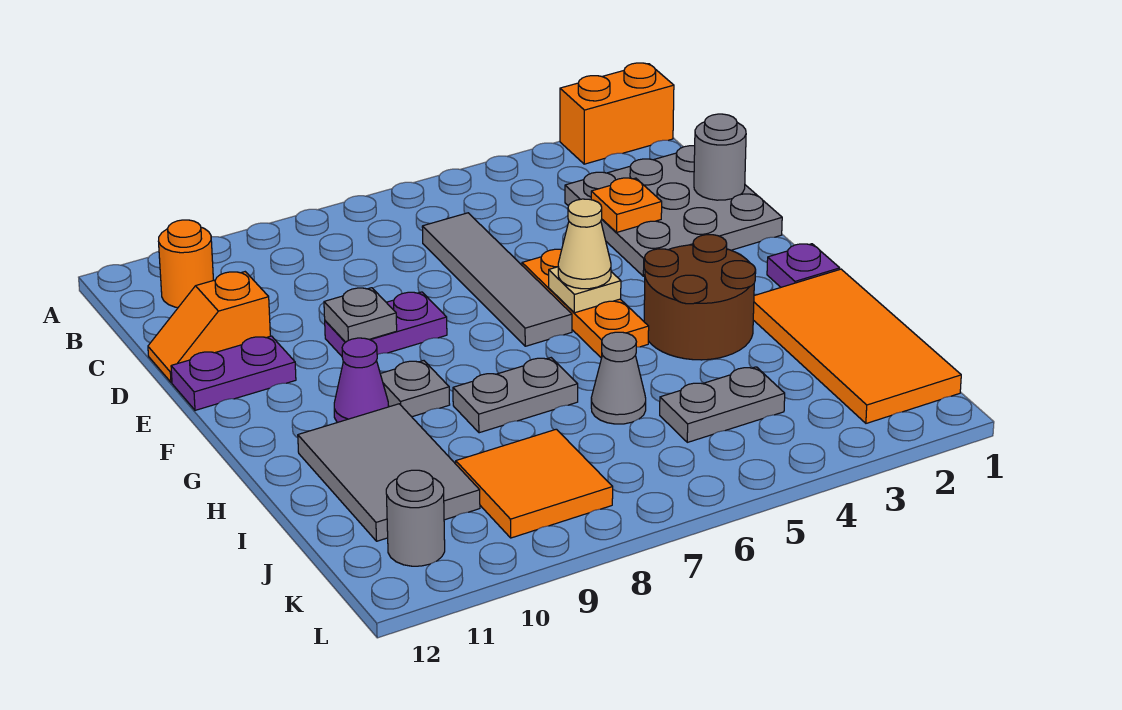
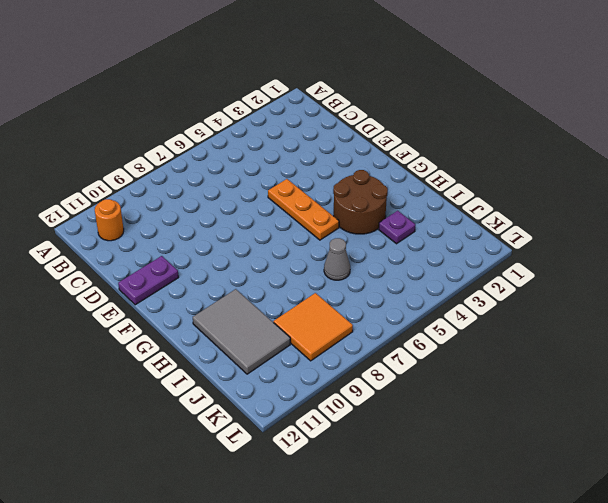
purple 1x1 plate [379,211,415,244] -> purple 1x1 plate moved to [767,244,840,287]
none -> orange 1x2 brick [560,63,674,164]
none -> grey 3x3 plate [565,146,782,276]
none -> grey 1x4 tile [422,213,572,346]

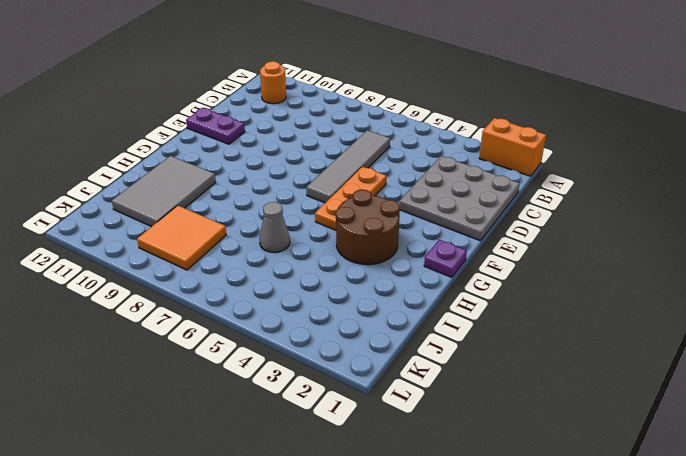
none -> orange 1x2 slope [148,272,270,382]
none -> purple 1x2 plate [325,292,447,356]
none -> grey 1x1 plate [380,361,450,417]

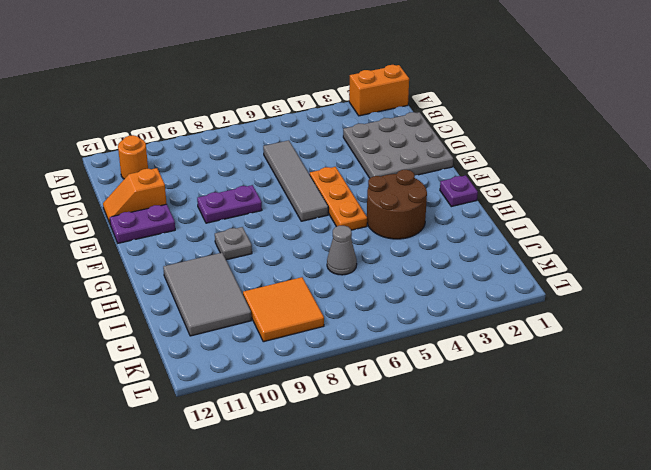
none -> purple 1x1 cone [334,338,389,423]
none -> orange 2x4 tile [753,269,961,423]
none -> grey 1x2 plate [453,358,578,433]

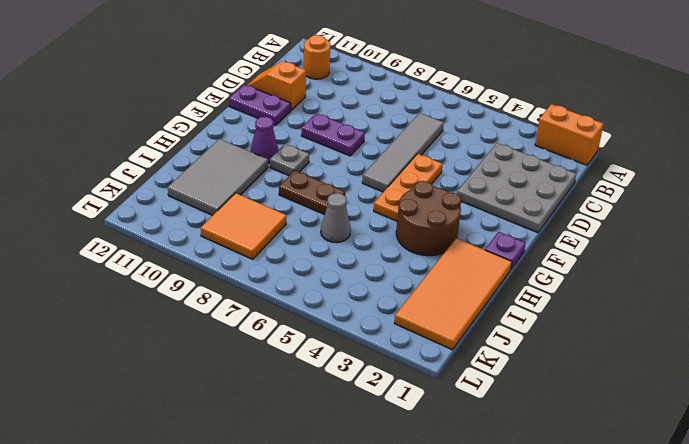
brown 1x2 plate [279,170,345,215] -> grey 1x2 plate [453,358,578,433]
none -> grey 1x2 plate [660,367,785,442]
none -> grey 1x1 round brick [386,470,445,566]
none -> grey 1x1 round brick [694,114,746,200]

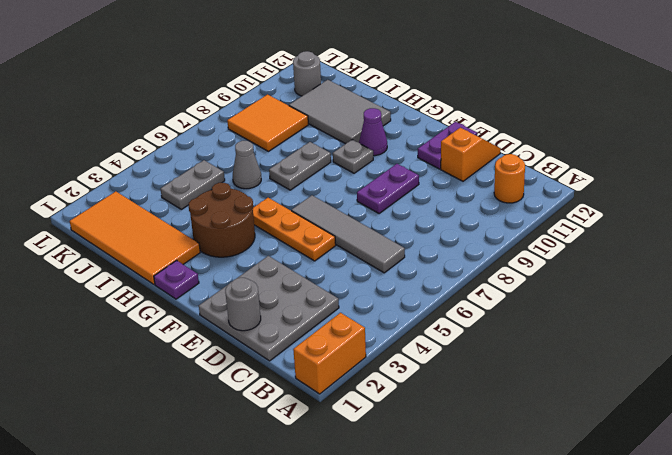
none -> orange 1x1 plate [591,178,662,232]
none -> grey 1x1 plate [324,288,397,342]
none -> tan 1x1 plate [549,267,621,313]

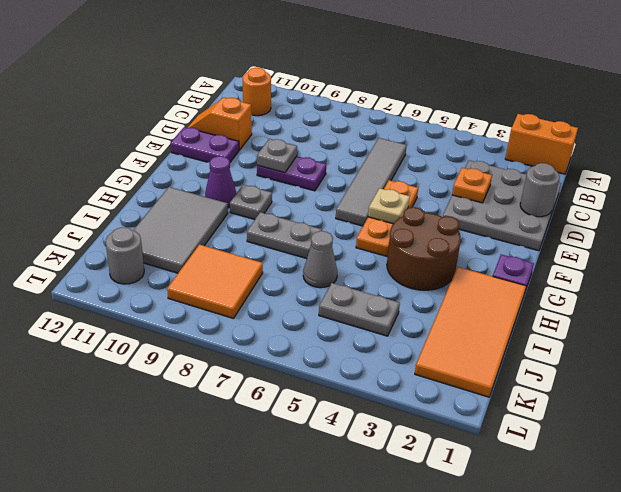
none -> tan 1x1 cone [558,199,611,289]

